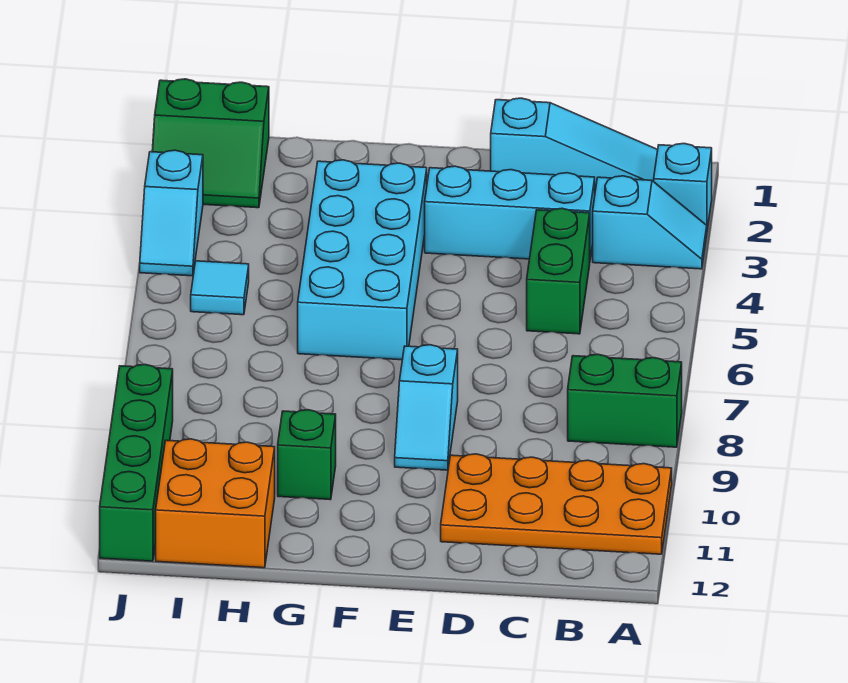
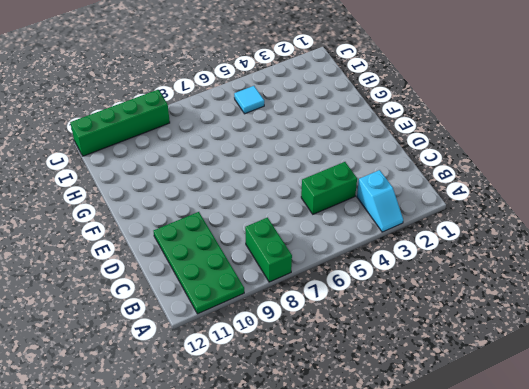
green 2x4 plate [154,212,244,314] -> orange 2x4 plate [441,454,672,554]
none -> cyan 1x1 brick [654,144,712,229]
none -> cyan 1x3 slope [491,98,658,191]
none -> cyan 1x3 brick [425,166,595,259]

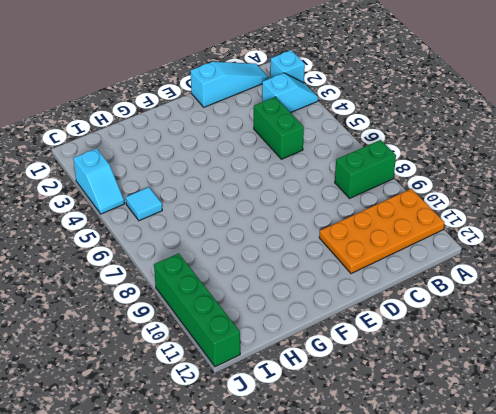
none -> cyan 1x3 brick [425,166,595,259]
none -> cyan 1x2 slope [395,345,458,470]
none -> cyan 2x4 brick [298,160,427,360]

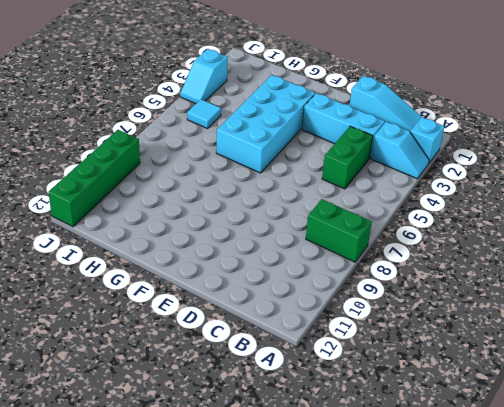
none -> orange 2x4 plate [441,454,672,554]
none -> cyan 1x2 slope [395,345,458,470]
none -> green 1x1 brick [278,410,336,500]

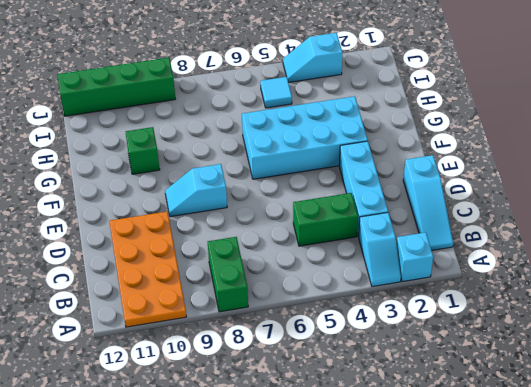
none -> orange 2x2 brick [156,439,275,568]
none -> green 2x2 slope [152,79,269,208]

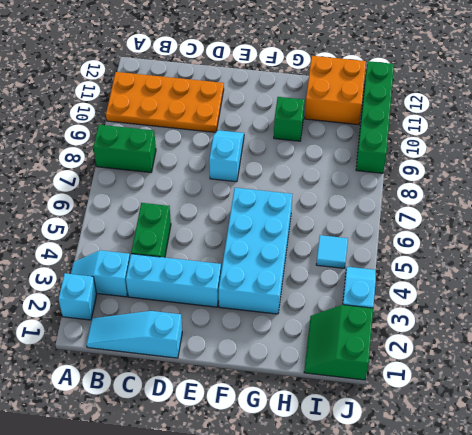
green 2x2 slope [304,305,373,380] -> green 2x2 slope turned to [152,79,269,208]

